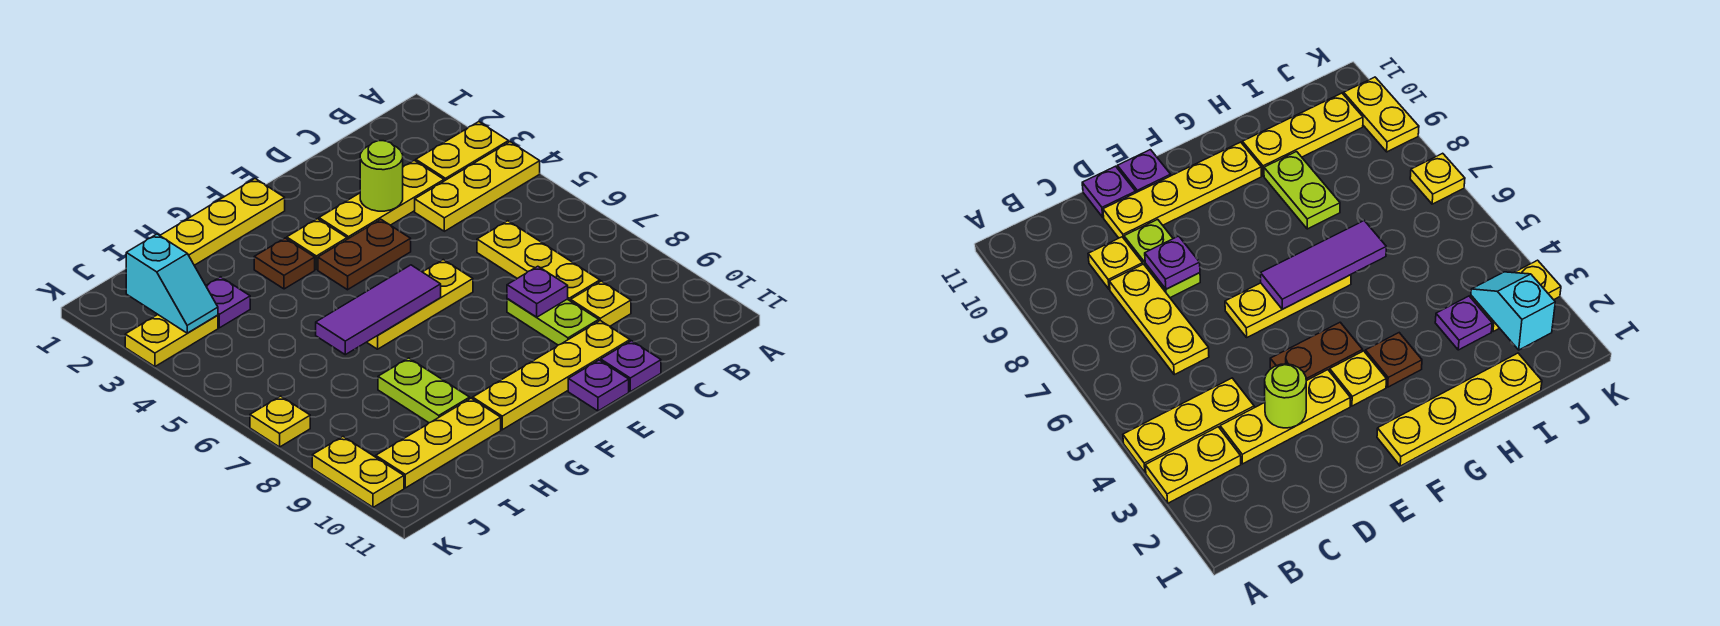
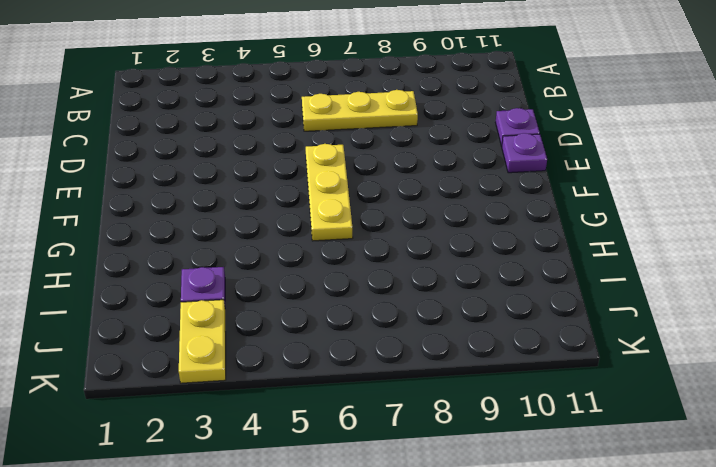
none -> yellow 1x2 plate [416,122,509,181]
none -> yellow 1x3 plate [415,142,540,231]
none -> yellow 1x3 plate [319,160,444,239]

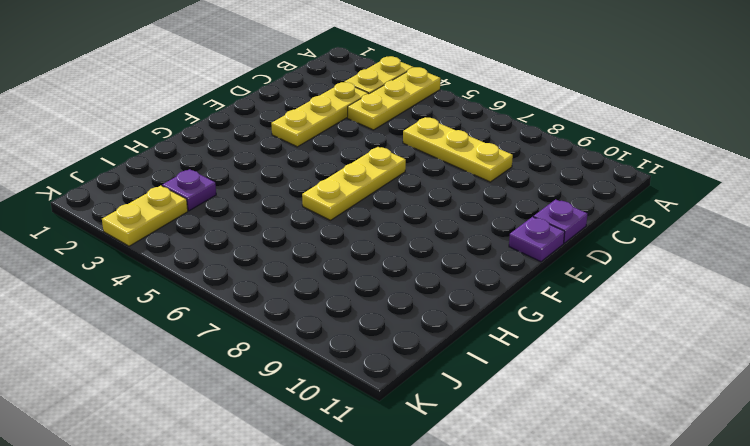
none -> yellow 1x1 plate [571,281,631,326]
none -> lime 1x2 plate [507,299,599,345]
none -> yellow 1x4 plate [473,321,630,430]

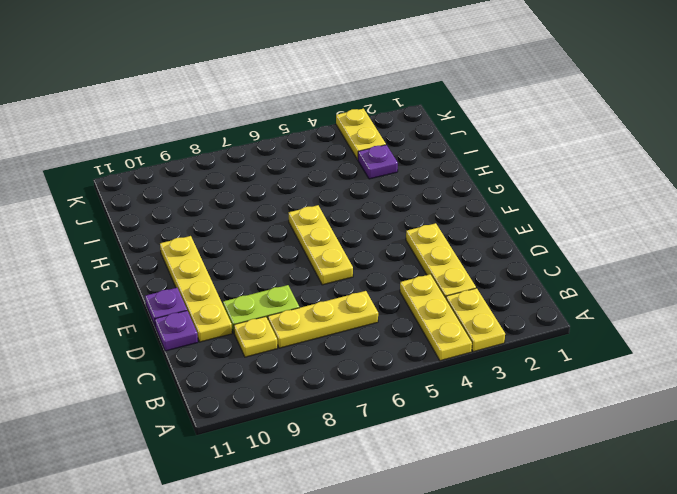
none -> brown 1x2 plate [318,219,411,290]
none -> yellow 1x4 plate [160,179,285,265]
none -> yellow 1x1 plate [287,219,347,269]

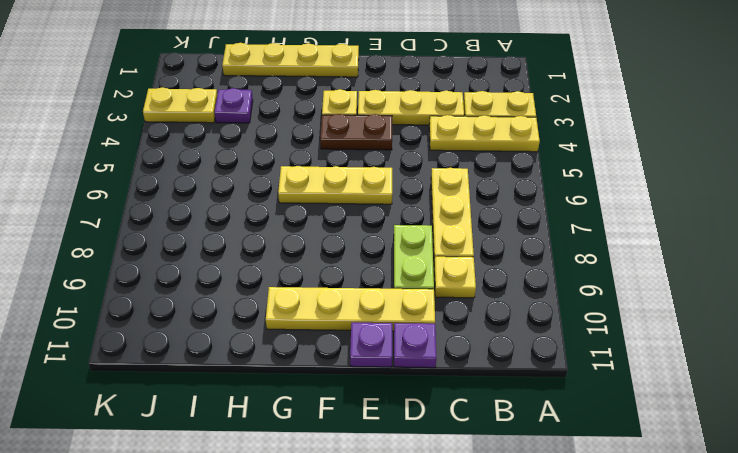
none -> brown 1x1 plate [254,238,315,289]
none -> lime 1x2 plate [378,358,470,423]
none -> yellow 1x3 plate [376,398,501,488]

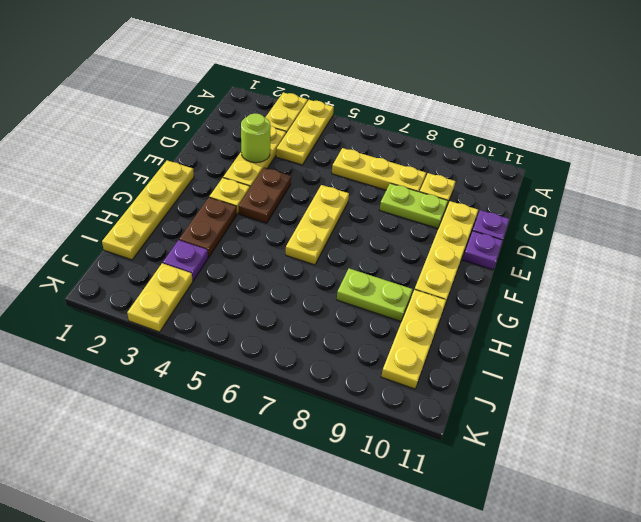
brown 1x2 plate [179,198,237,257] -> brown 1x1 plate [254,238,315,289]
none -> yellow 1x1 plate [250,396,310,447]
none -> yellow 1x2 plate [312,437,404,507]
none -> purple 1x1 plate [507,266,568,317]

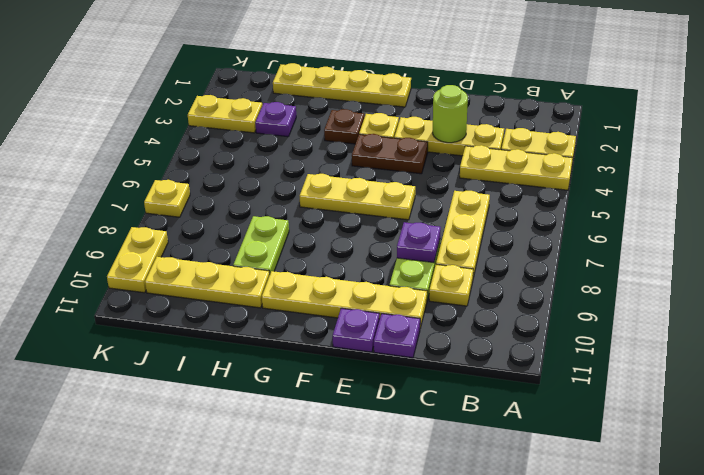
none -> purple 1x3 tile [316,265,441,355]
none -> cyan 1x2 slope [126,234,218,333]

